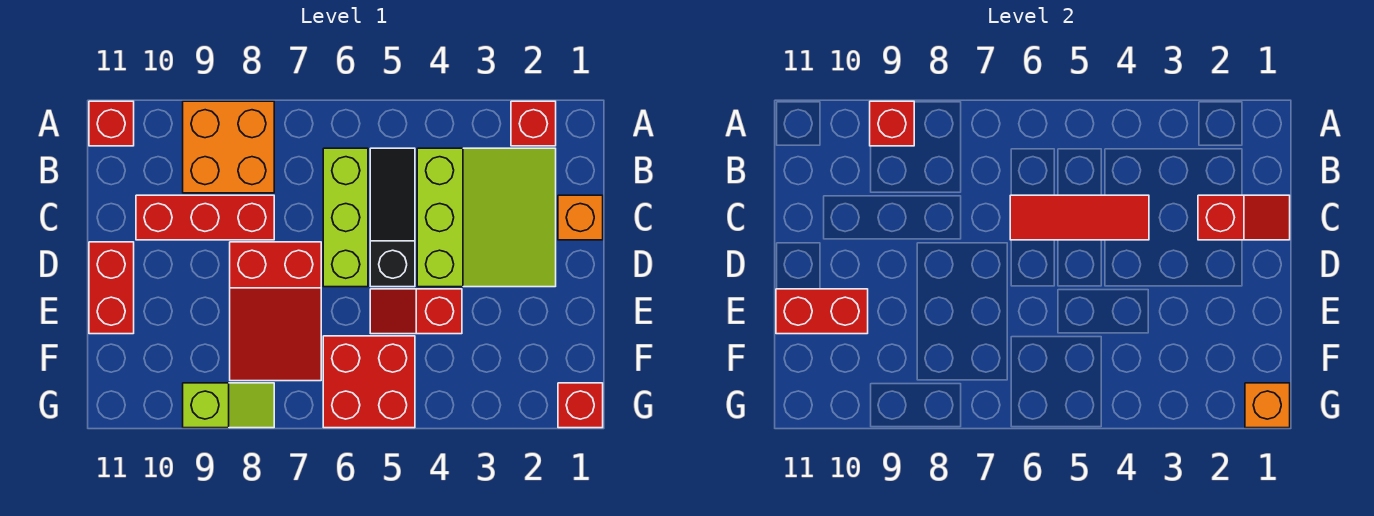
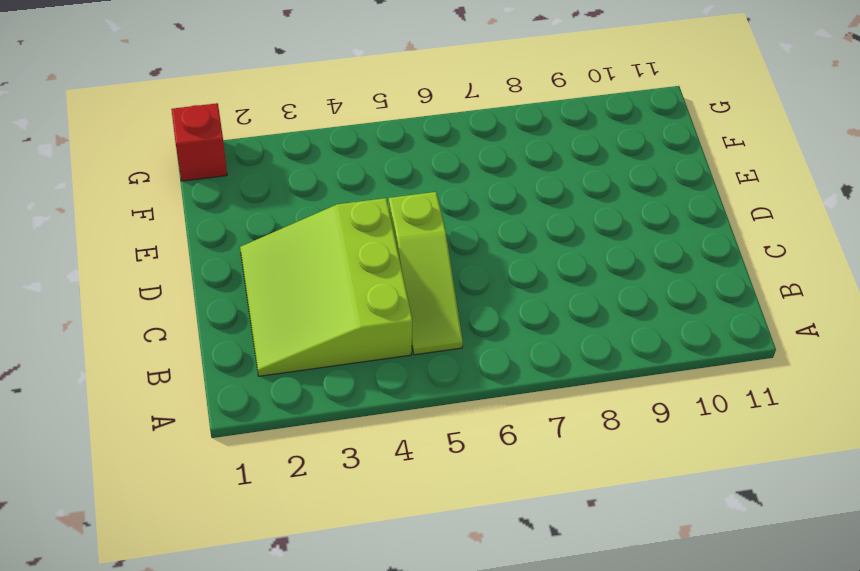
lime 1x3 slope [389,192,463,355] -> black 1x3 slope [370,148,415,287]
none -> red 1x1 brick [511,101,556,146]
none -> orange 2x2 brick [183,101,274,193]
none -> red 1x1 brick [89,101,134,146]

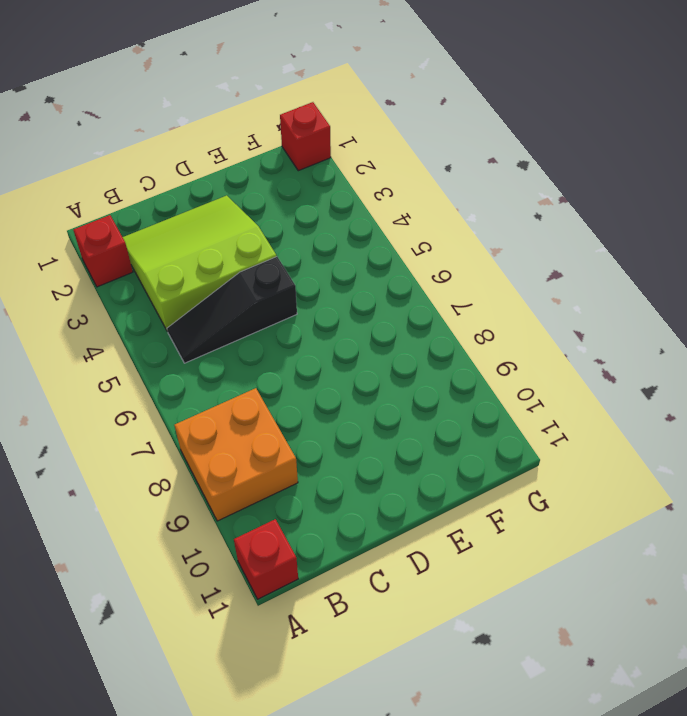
none -> lime 1x3 brick [323,148,368,287]
none -> orange 1x1 brick [558,195,603,240]
none -> red 1x3 brick [136,195,274,240]

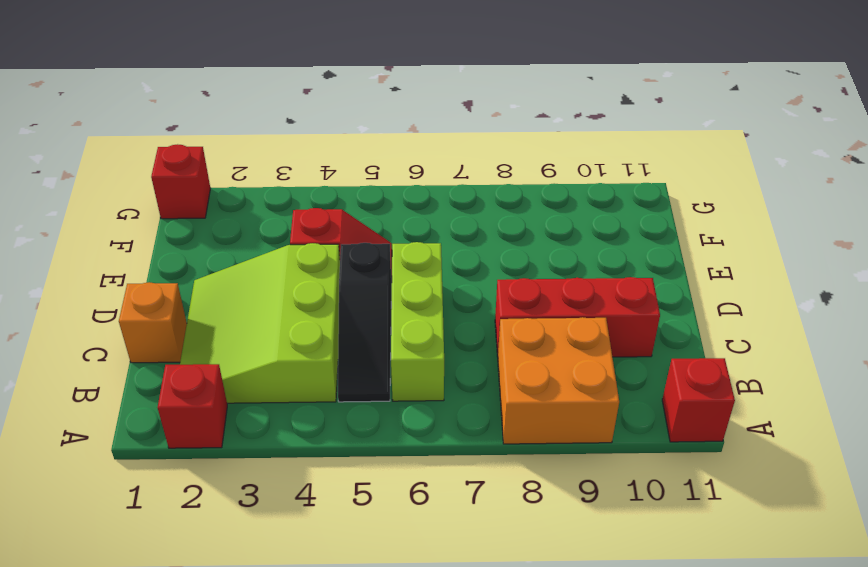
none -> red 2x3 slope [230,242,321,381]
none -> red 1x2 brick [89,242,134,334]
none -> red 2x2 brick [323,336,415,428]

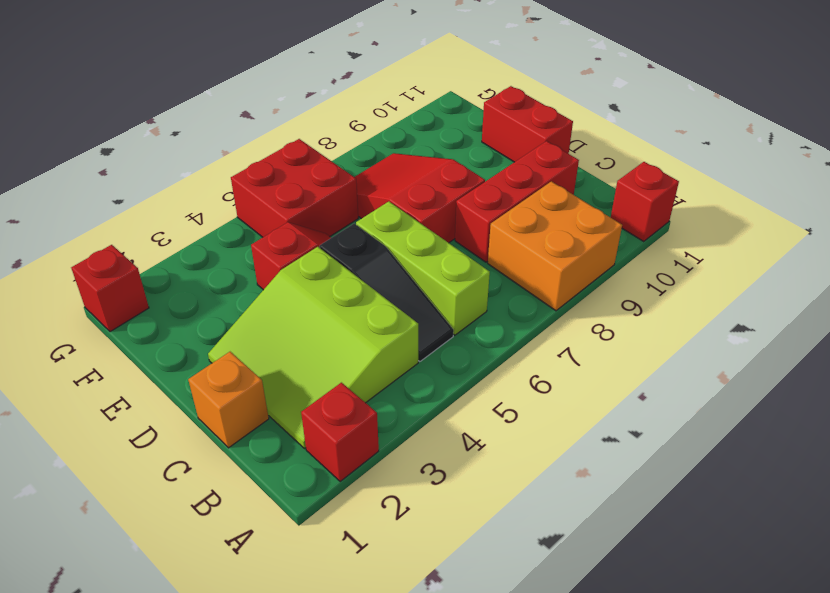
none -> lime 1x2 slope [183,383,274,428]
none -> red 1x1 brick [870,101,914,146]
none -> red 1x2 slope [1198,195,1290,240]

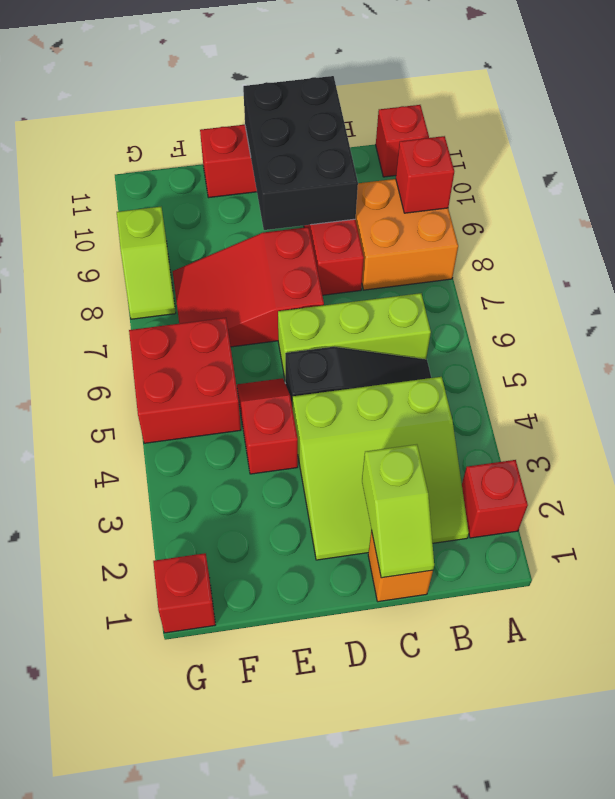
lime 1x2 slope [362,444,434,578] -> red 1x2 slope [1198,195,1290,240]
black 2x3 brick [243,76,358,230] -> none
none -> red 1x3 tile [1010,195,1149,240]
none -> red 1x2 brick [776,289,868,334]
none -> orange 1x1 brick [1245,383,1290,428]

